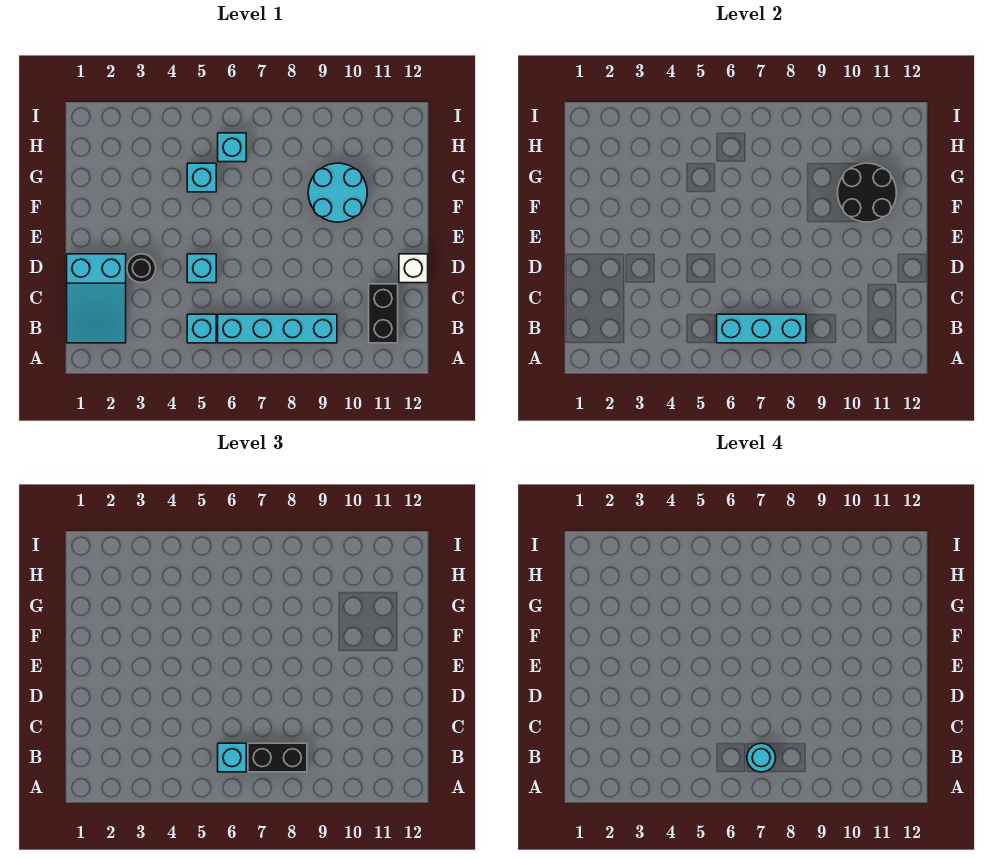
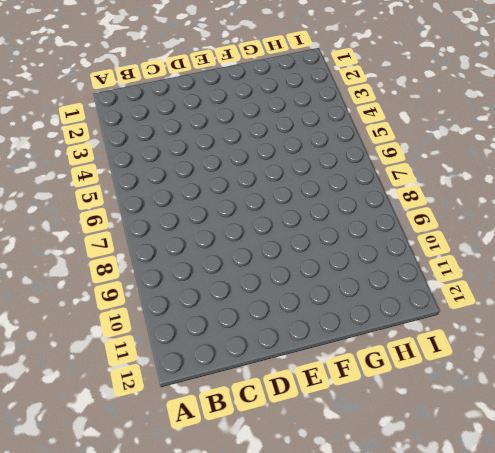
none -> cyan 2x3 slope [67,254,126,343]
none -> cyan 1x1 brick [187,314,216,343]
none -> cyan 1x4 brick [218,314,337,343]

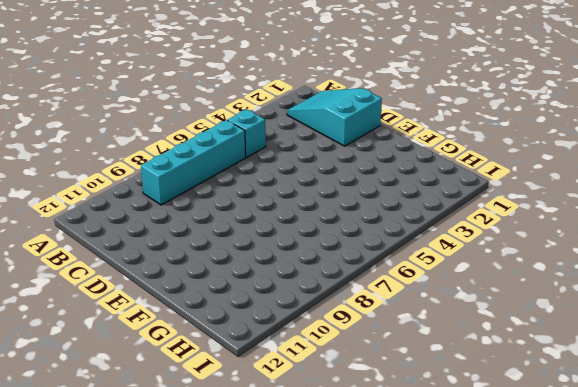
none -> black 1x2 brick [369,284,398,343]
none -> black 1x1 round brick [127,254,156,283]
none -> cyan 1x1 brick [187,254,216,283]

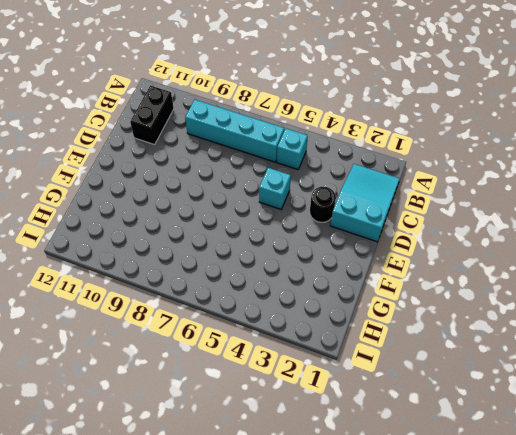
none -> white 1x1 brick [399,254,428,283]
none -> cyan 2x2 round brick [308,163,367,222]
none -> cyan 1x1 brick [187,163,216,192]

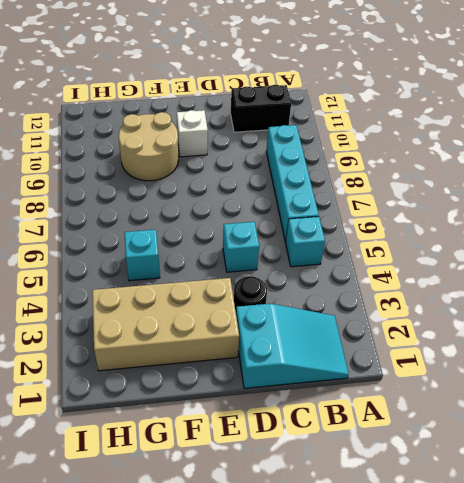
tan 2x4 brick [92,278,239,371] -> none
white 1x1 brick [177,110,208,157] -> white 1x1 brick moved to [399,254,428,283]
tan 2x2 round brick [119,112,179,181] -> cyan 2x2 round brick [308,163,367,222]
none -> cyan 1x1 brick [218,133,246,162]
none -> cyan 1x3 brick [717,314,806,343]
none -> black 2x2 round brick [838,163,897,222]

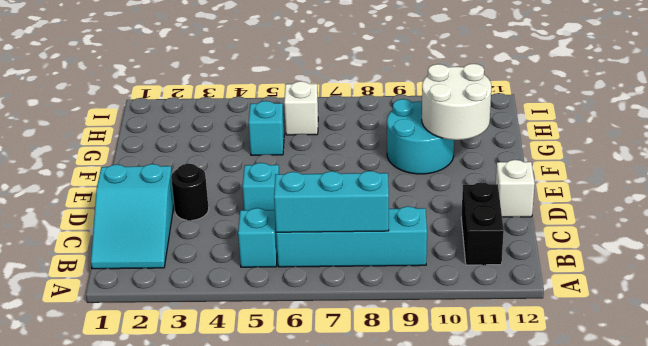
white 2x2 round brick [422,64,491,140] -> black 2x2 round brick [838,163,897,222]
white 1x1 brick [284,81,318,135] -> cyan 1x1 brick [218,133,246,162]
none -> cyan 1x1 brick [218,743,246,772]
none -> black 1x2 brick [248,743,307,772]
none -> cyan 1x1 round brick [747,743,776,772]

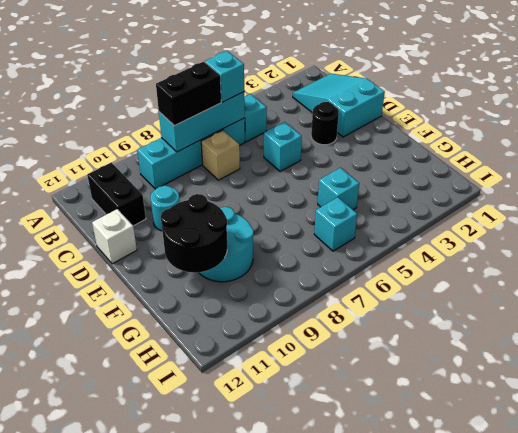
tan 1x1 brick [201,130,240,180] -> none
cyan 1x1 round brick [150,186,180,231] -> cyan 1x1 round brick moved to [747,743,776,772]

